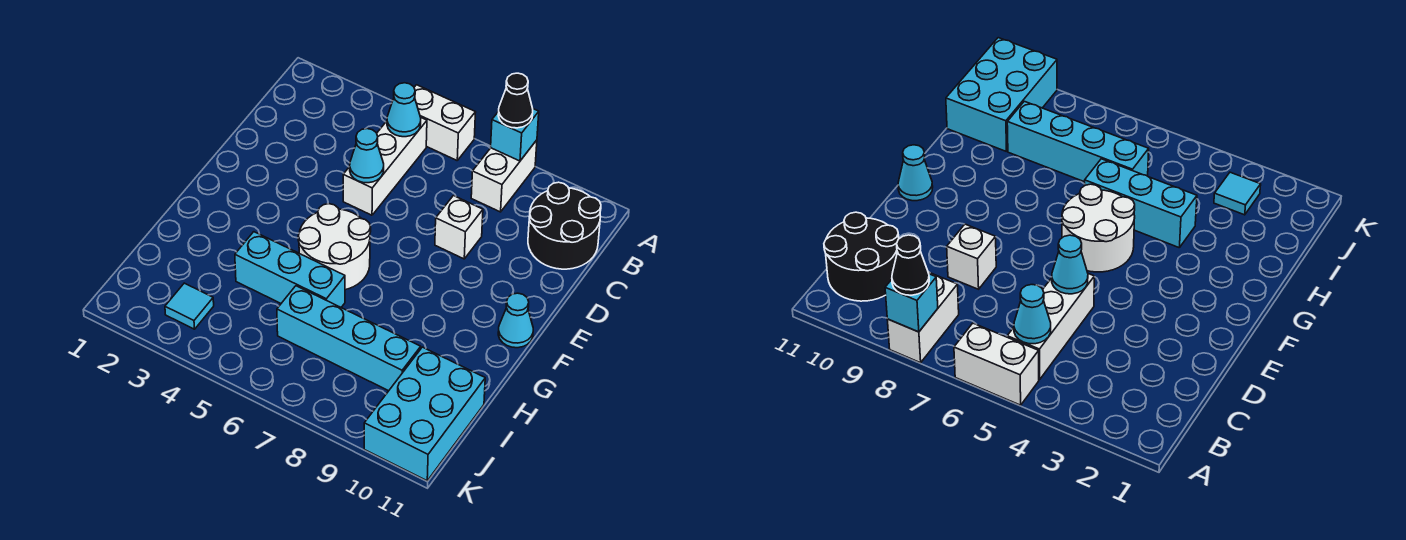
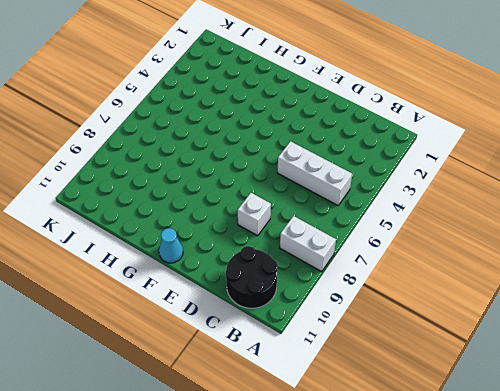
none -> white 1x2 brick [414,85,476,160]
none -> white 2x2 round brick [298,204,371,290]
none -> cyan 1x3 brick [235,232,345,307]

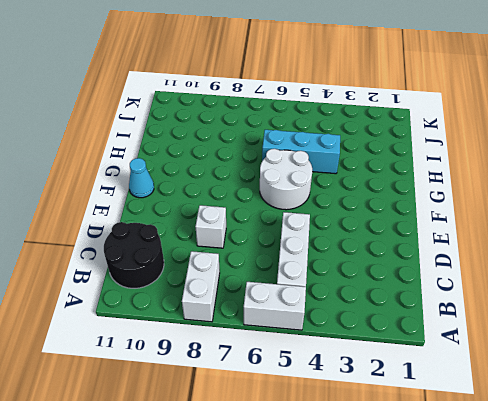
none -> cyan 1x4 brick [277,286,421,391]
none -> cyan 2x3 brick [364,347,485,481]
none -> cyan 1x1 tile [165,283,214,329]

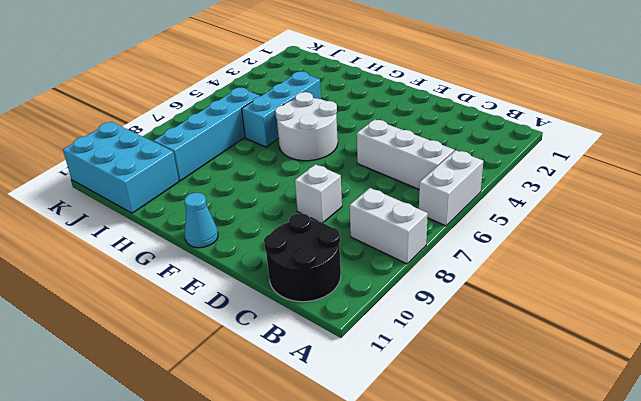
none -> cyan 1x1 tile [165,283,214,329]
none -> cyan 1x1 brick [491,109,539,161]
none -> cyan 1x1 cone [387,83,421,137]

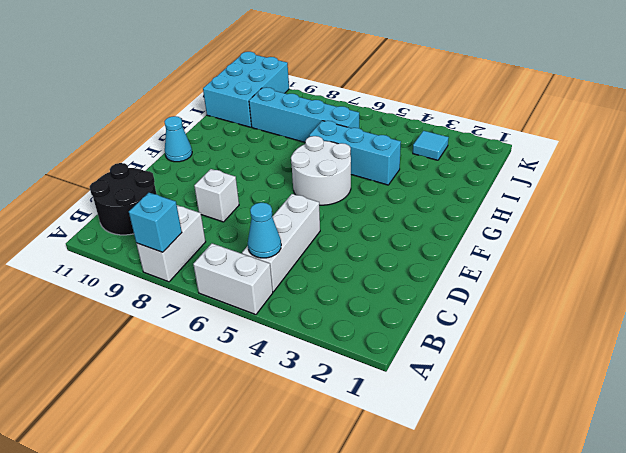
none -> cyan 1x1 cone [350,129,384,183]
none -> black 1x1 cone [498,73,533,128]

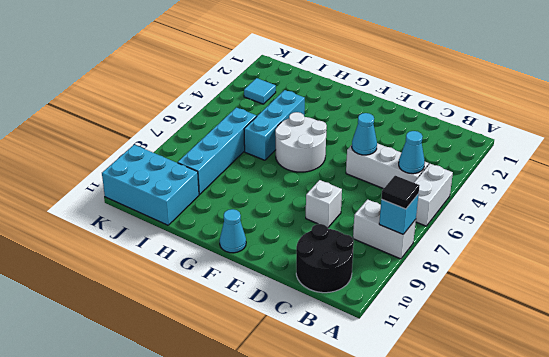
black 1x1 tile [381,176,420,209] -> black 1x1 cone [498,73,533,128]

